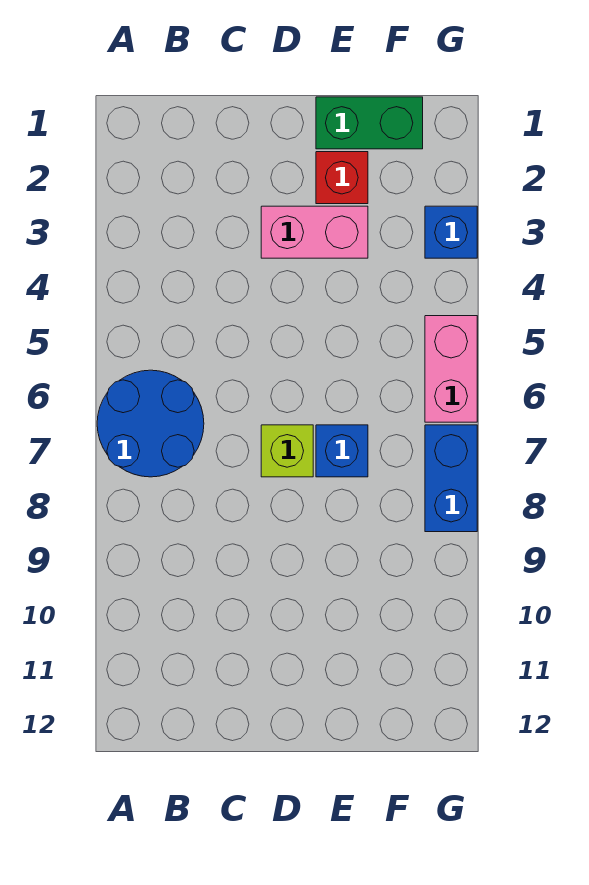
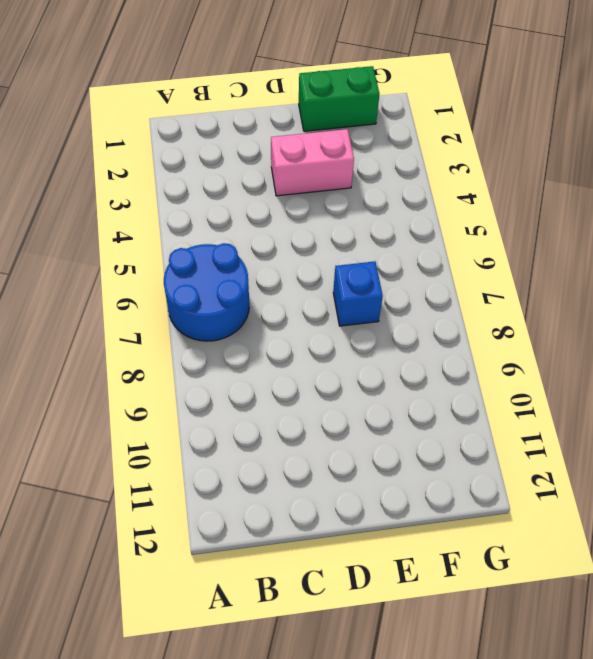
none -> lime 1x1 brick [261,425,313,477]
none -> red 1x1 brick [316,152,368,204]

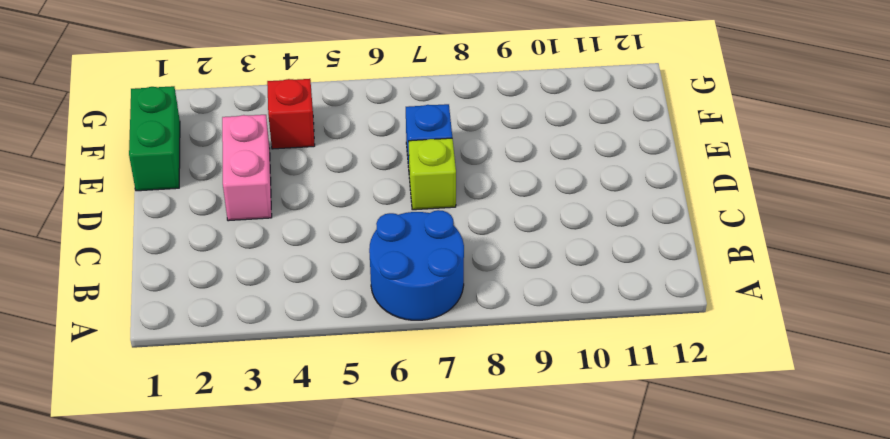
red 1x1 brick [267,79,315,149] -> red 1x1 brick moved to [316,152,368,204]
none -> blue 1x1 brick [425,206,477,258]
none -> pink 1x2 brick [425,316,477,422]

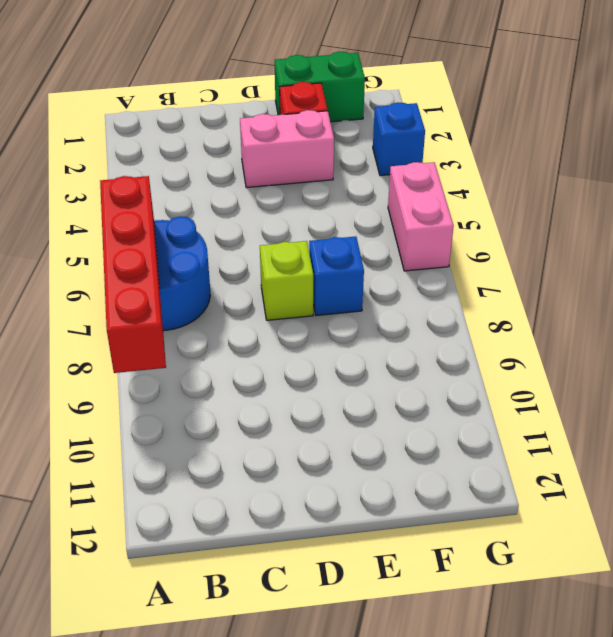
red 1x4 brick [100,176,166,373] -> none
none -> blue 1x2 brick [425,425,477,532]

